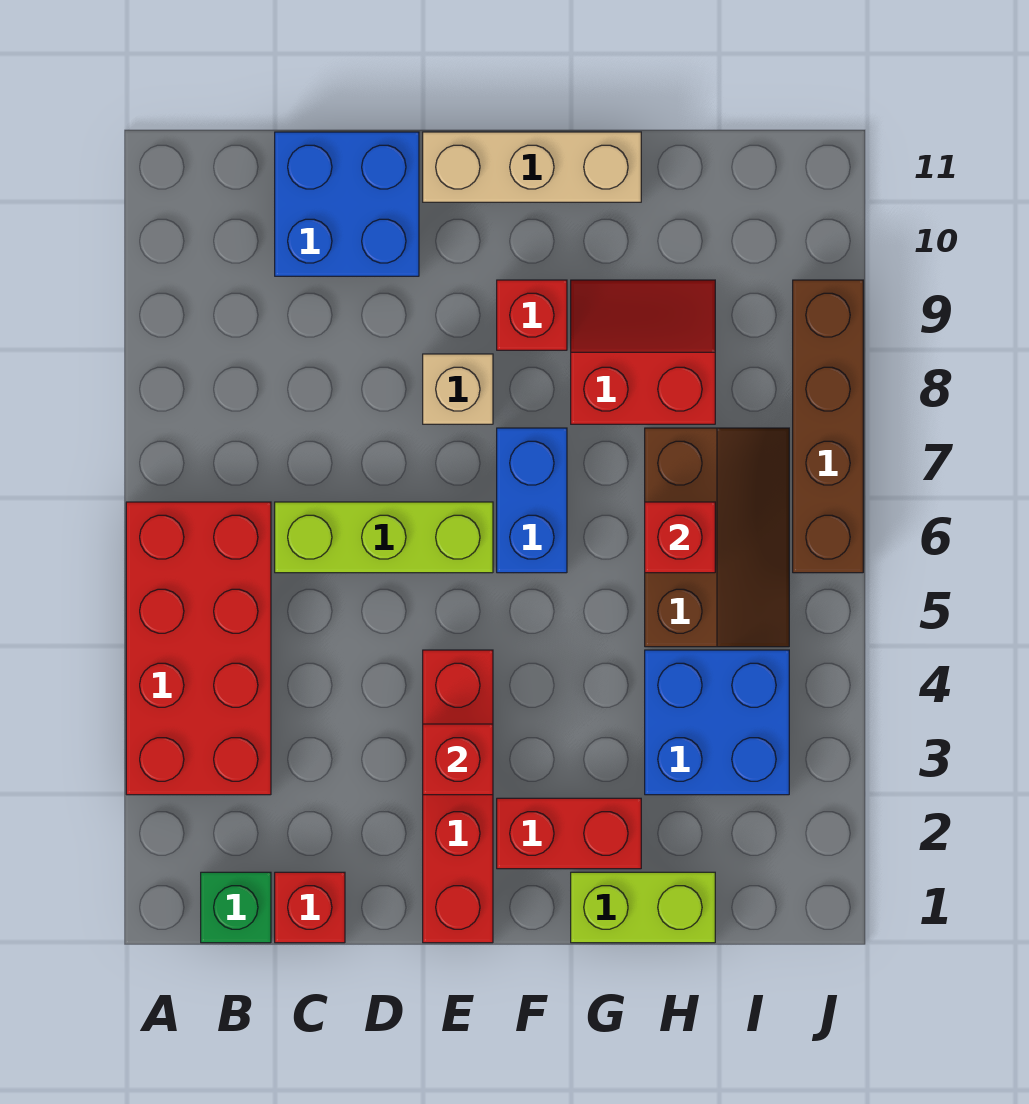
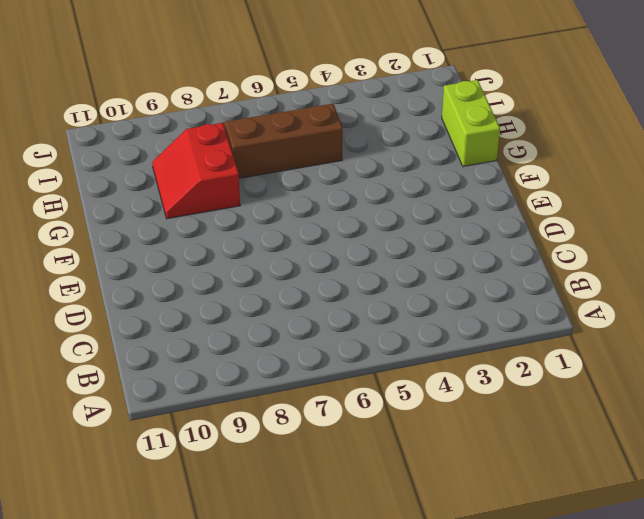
none -> red 2x4 brick [126,502,271,795]
none -> green 1x1 brick [201,872,271,943]
none -> red 1x1 brick [275,872,345,943]

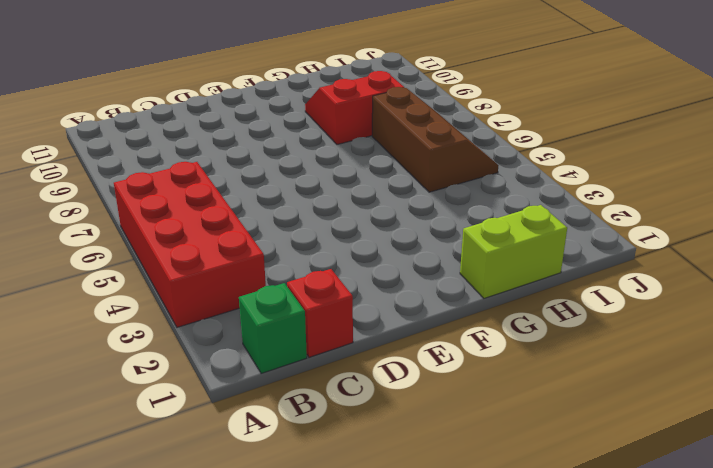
none -> lime 1x3 brick [275,502,493,573]
none -> blue 2x2 brick [275,132,419,276]
none -> red 1x4 brick [423,650,493,943]

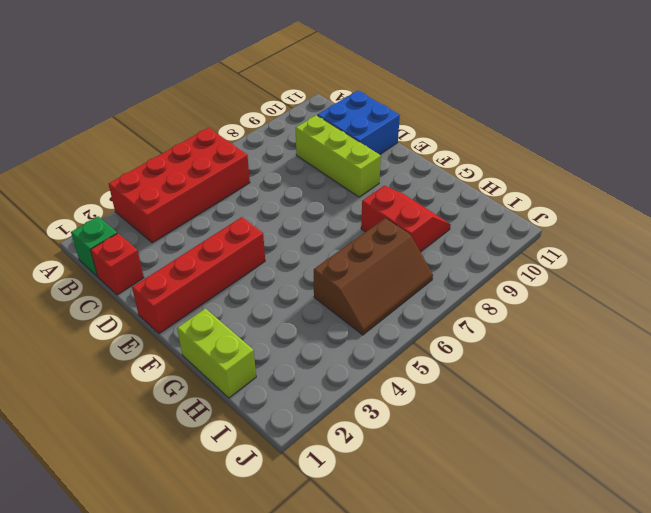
lime 1x3 brick [296,115,381,197] -> lime 1x3 brick moved to [275,502,493,573]
none -> tan 1x1 brick [423,354,493,424]
none -> tan 1x3 brick [423,132,641,202]
none -> red 1x2 brick [497,798,641,869]

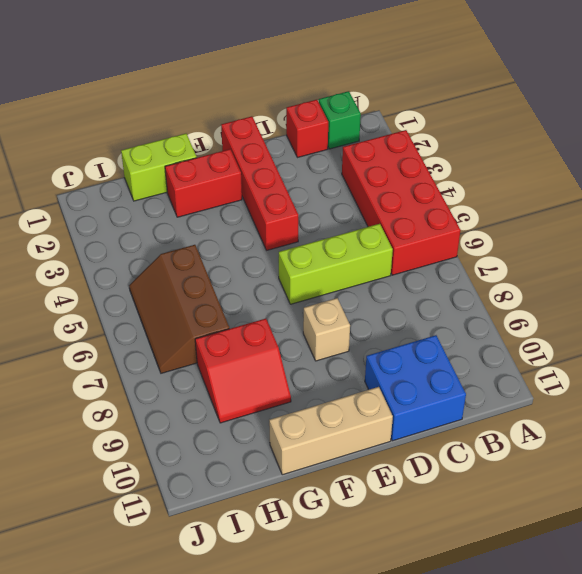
none -> blue 1x2 brick [497,428,567,573]
none -> red 1x1 brick [497,280,567,350]
none -> blue 2x2 brick [645,650,789,795]

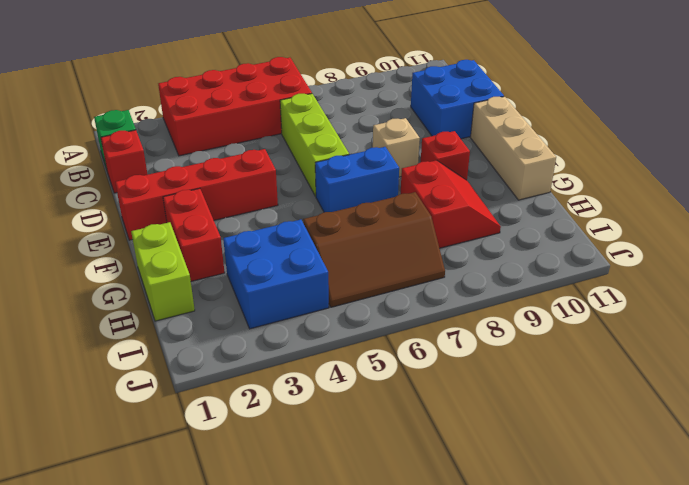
none -> brown 1x4 brick [793,280,863,573]
none -> red 1x1 brick [423,724,493,795]
none -> red 1x1 brick [645,502,715,573]

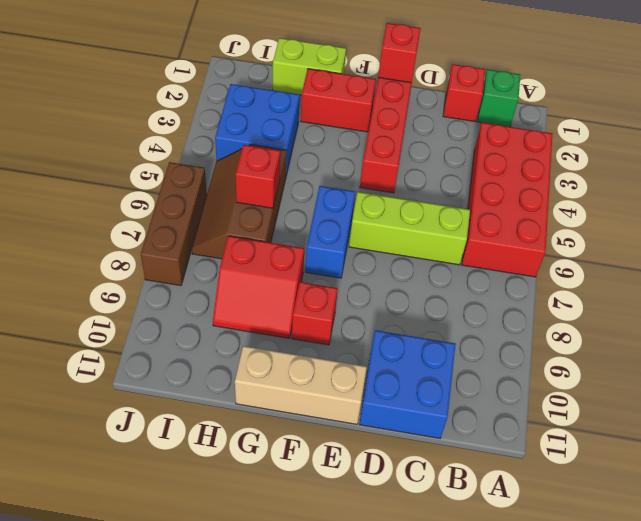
red 1x1 brick [378,23,421,83] -> red 1x1 brick moved to [423,724,493,795]
brown 1x3 brick [141,162,207,286] -> brown 1x4 brick [793,280,863,573]
none -> tan 1x1 brick [423,354,493,424]

